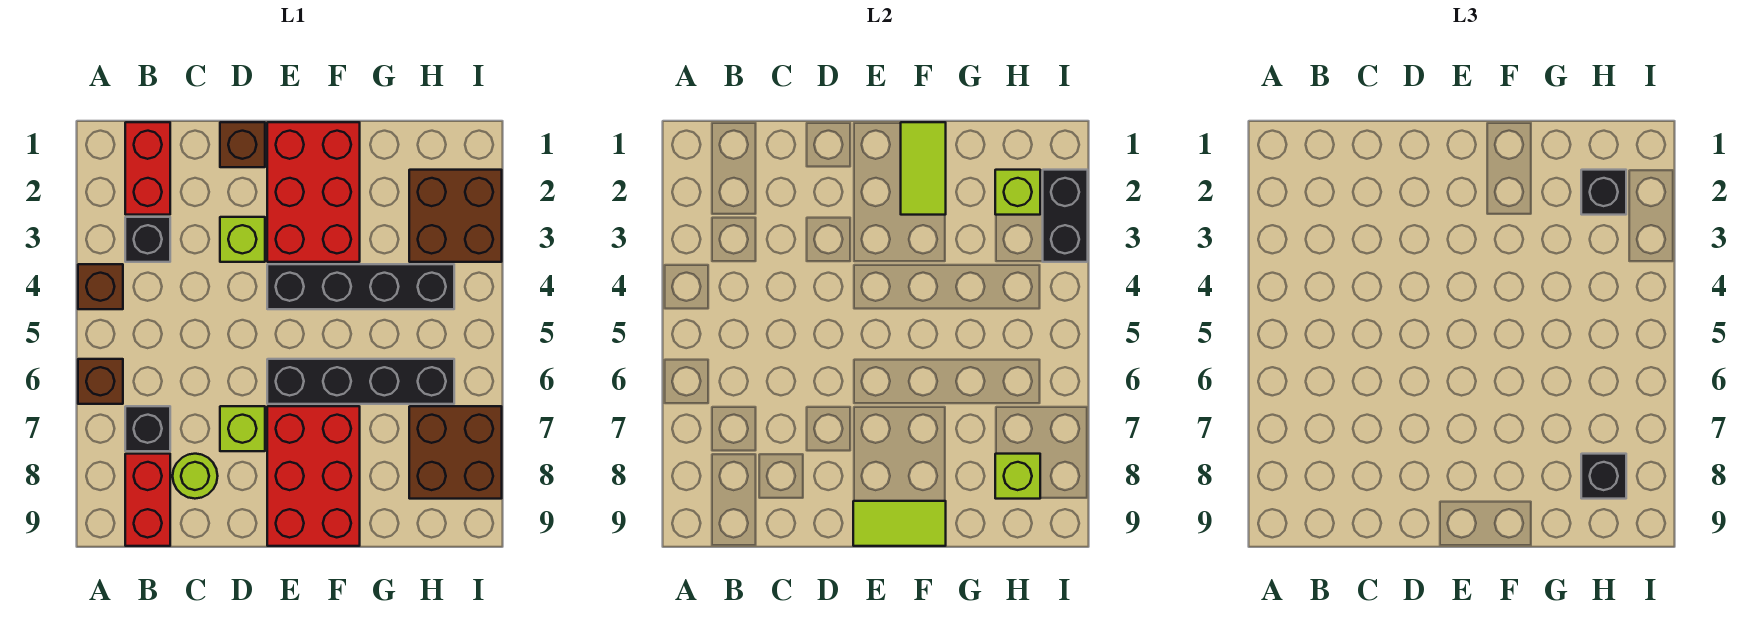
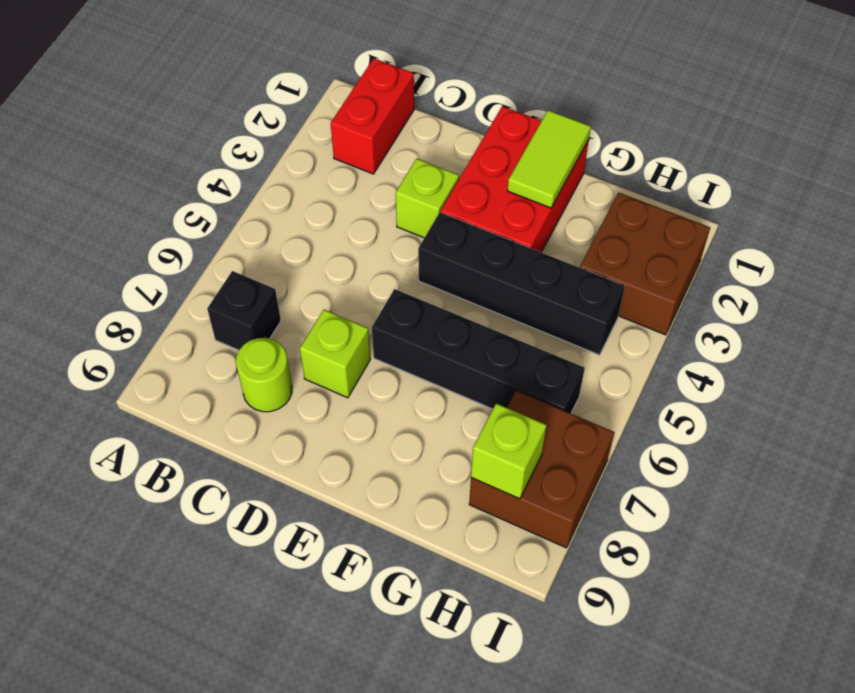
none -> brown 1x1 brick [78,264,123,309]
none -> brown 1x1 brick [78,359,123,404]
none -> black 1x1 brick [125,217,170,262]

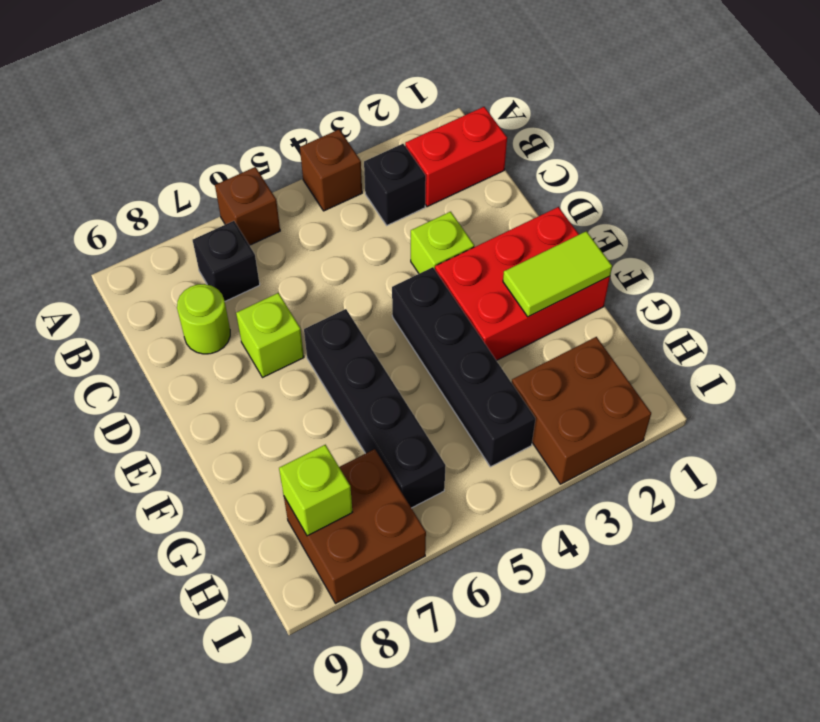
none -> red 1x2 brick [125,454,170,546]
none -> brown 1x1 brick [220,122,265,167]
none -> red 2x3 brick [267,406,360,546]

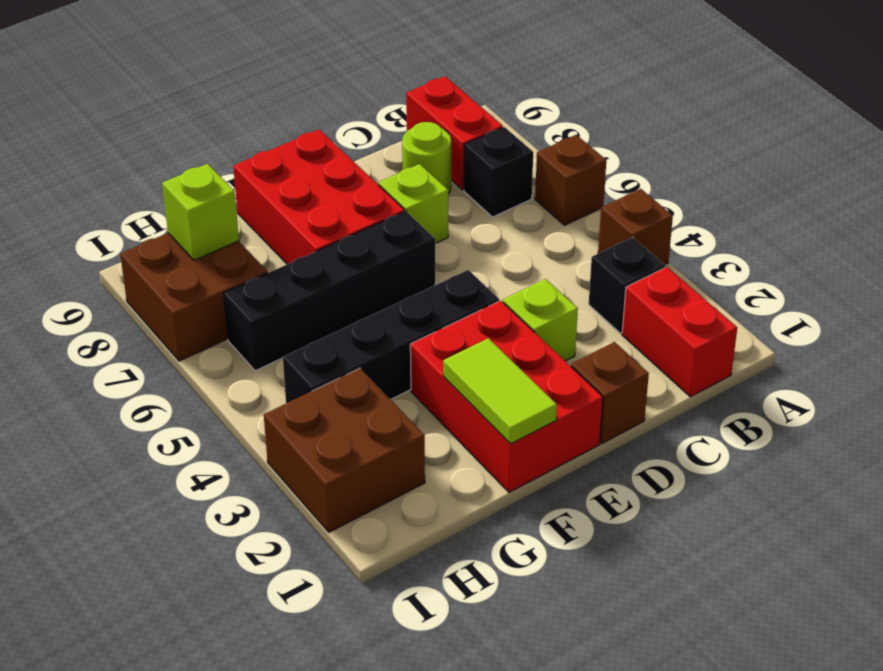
none -> lime 1x2 tile [853,501,946,546]
none -> lime 1x1 brick [995,170,1040,215]
none -> black 1x2 brick [1043,170,1088,262]

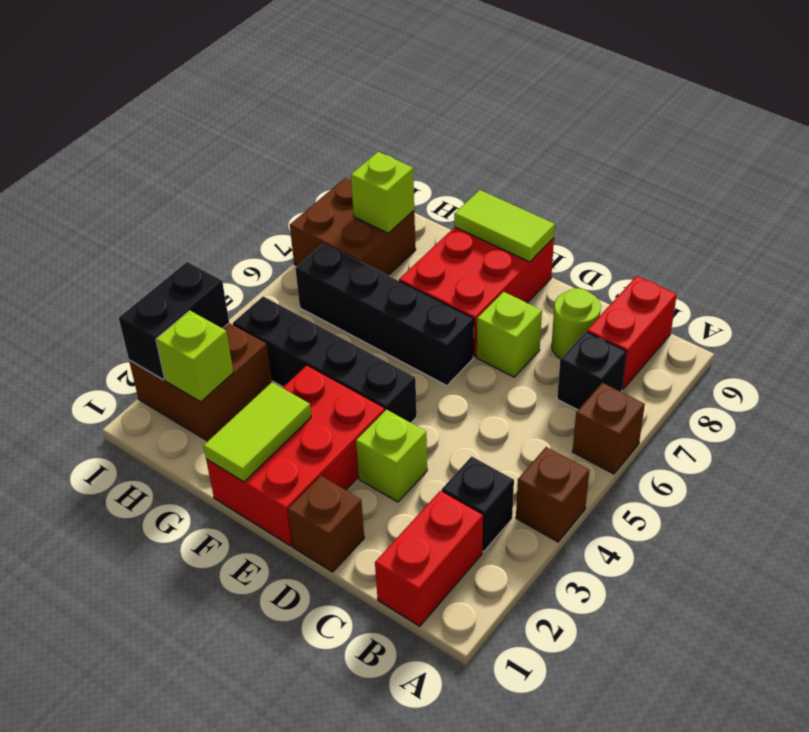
none -> black 1x1 brick [1581,170,1626,215]
none -> black 1x1 brick [1581,454,1626,499]

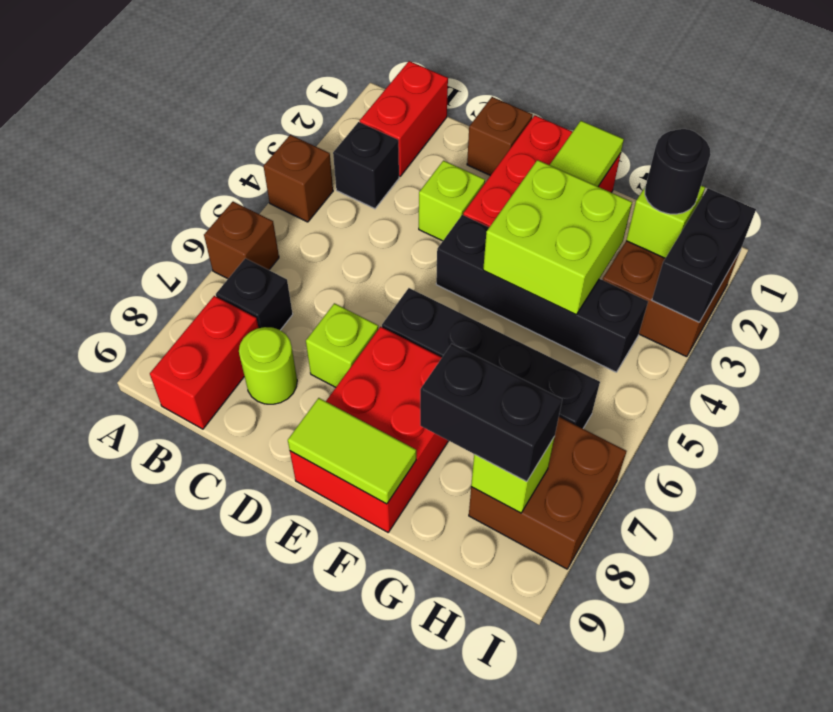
lime 2x2 brick [483,160,632,315] -> none
black 1x2 brick [420,344,562,482] -> black 1x1 brick [1581,454,1626,499]
black 1x1 round brick [645,129,711,214] -> black 1x1 brick [1581,170,1626,215]

